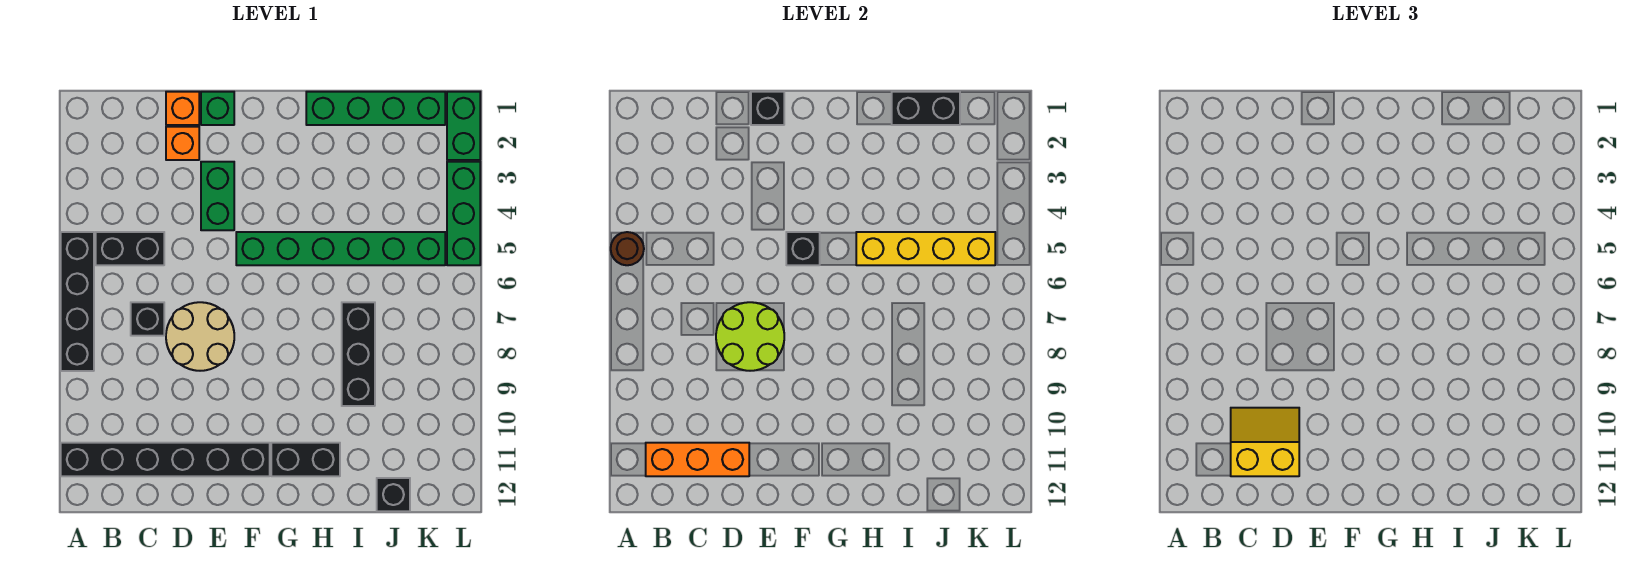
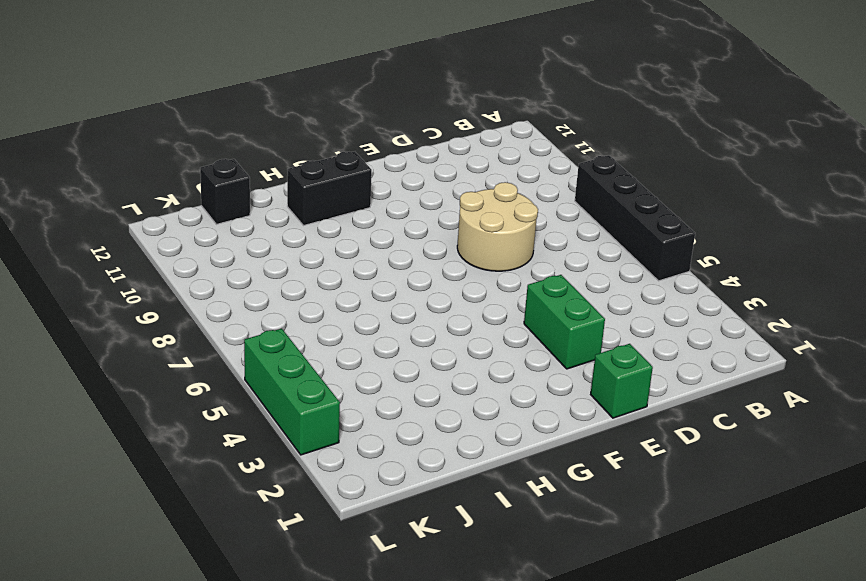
none -> black 1x6 brick [61,443,270,476]
none -> black 1x2 brick [96,232,164,265]
none -> black 1x1 brick [131,302,164,336]

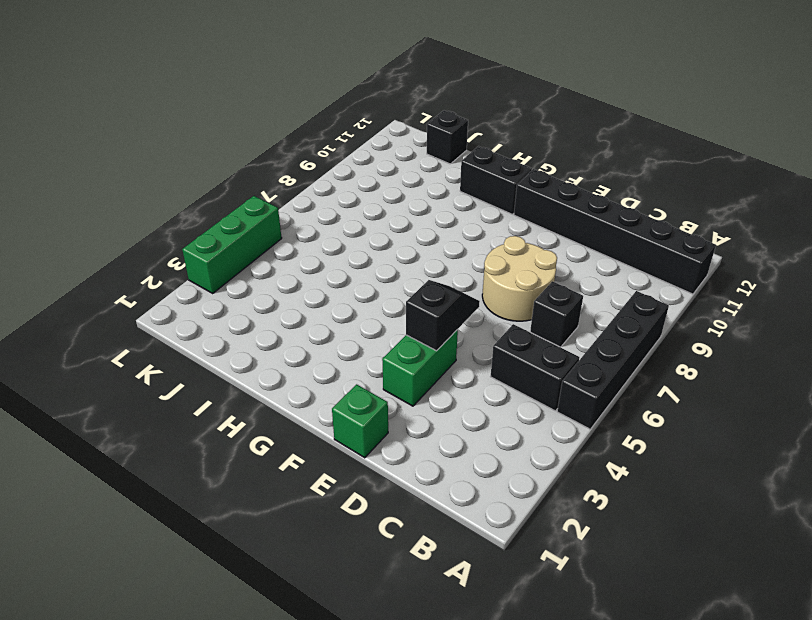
black 1x2 slope [406,280,480,351] -> none
none -> orange 1x1 brick [166,92,199,125]
none -> orange 1x1 brick [166,127,199,160]
none -> green 1x6 brick [236,232,445,265]

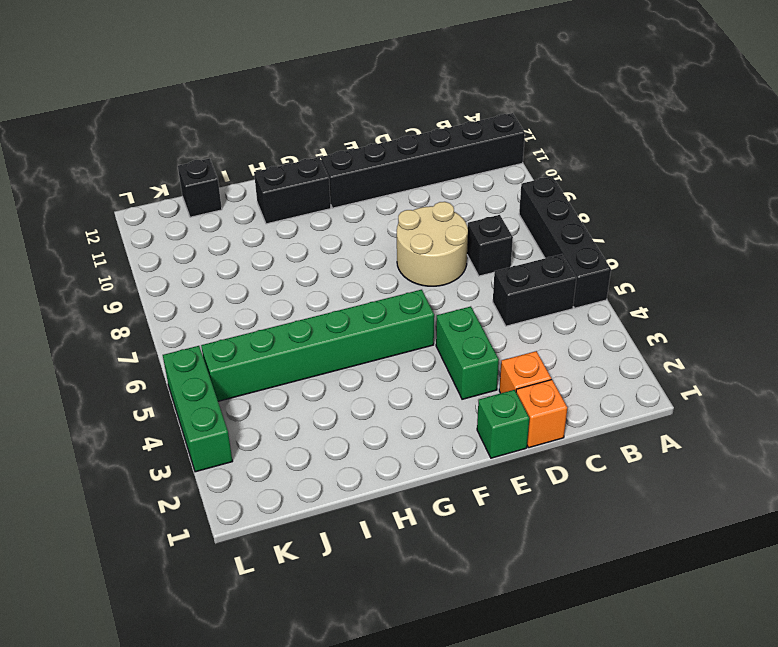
none -> green 1x4 brick [306,92,445,125]
none -> black 1x3 brick [342,302,375,406]
none -> green 1x2 brick [447,92,480,160]

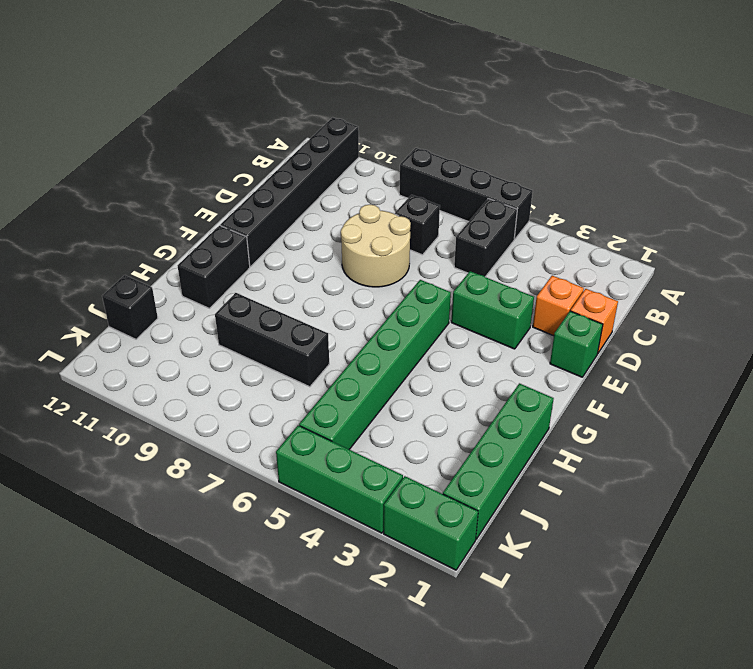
none -> brown 1x1 round brick [611,232,644,265]
none -> orange 1x3 brick [646,443,749,476]
none -> lime 2x2 round brick [716,302,784,371]

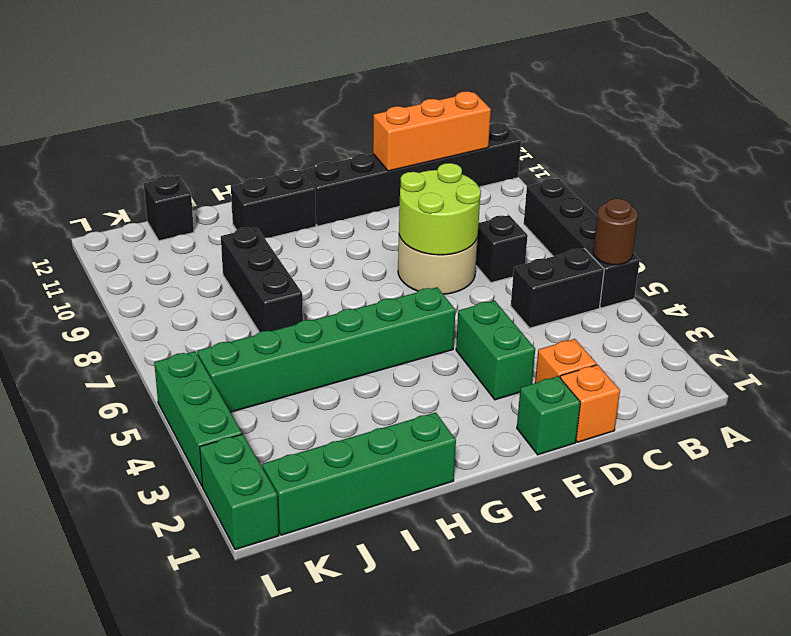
none -> black 1x1 brick [751,92,784,125]
none -> black 1x1 brick [786,232,820,265]
none -> yellow 1x4 brick [856,232,995,265]

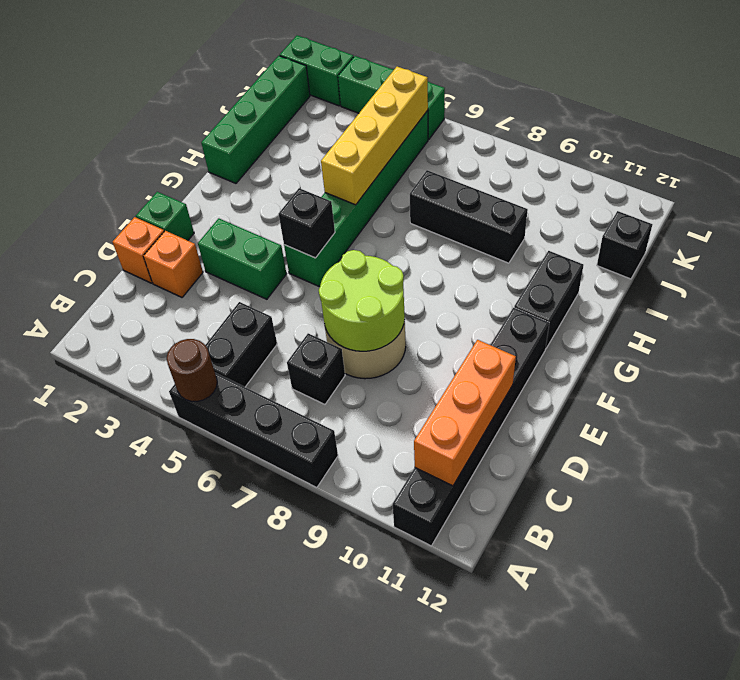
none -> black 1x1 brick [751,92,784,125]
none -> black 1x2 brick [892,92,960,125]
none -> yellow 2x2 slope [1231,408,1299,476]

